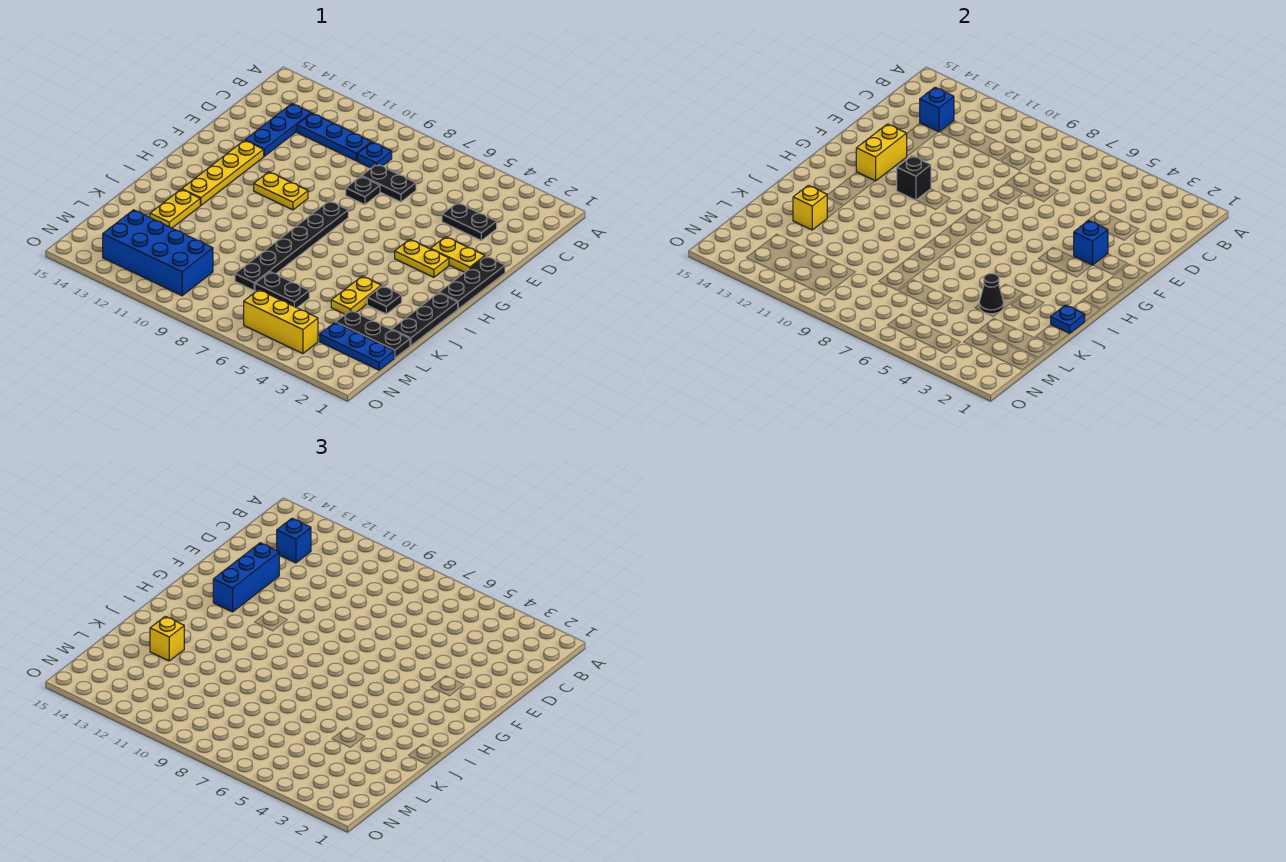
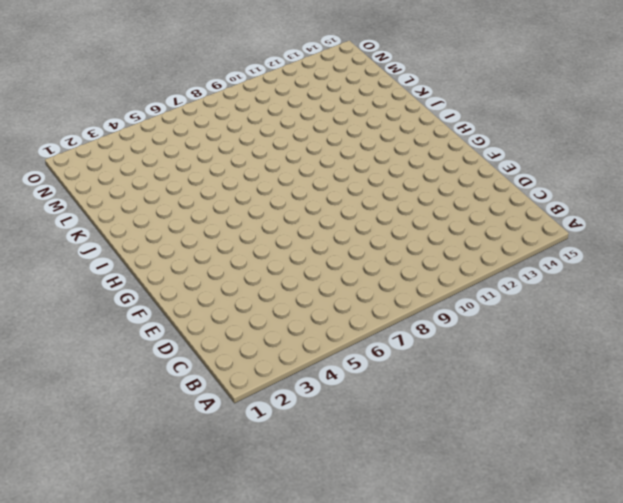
none -> blue 1x1 plate [357,142,392,168]
none -> blue 1x3 plate [297,113,371,161]
none -> blue 1x3 plate [245,104,311,156]
none -> black 1x2 plate [442,203,497,241]

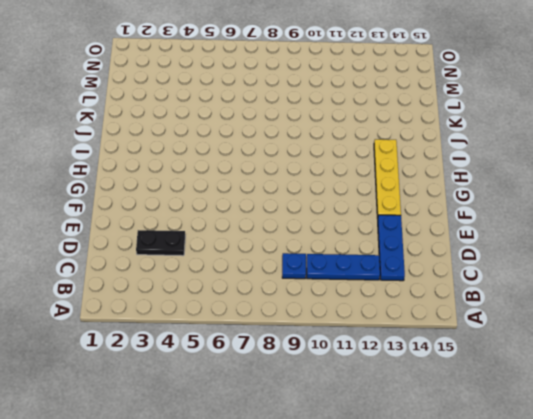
none -> black 1x2 plate [362,164,416,202]
none -> black 1x1 plate [346,176,380,205]
none -> black 1x3 plate [439,256,505,309]
none -> yellow 1x2 plate [431,237,485,272]

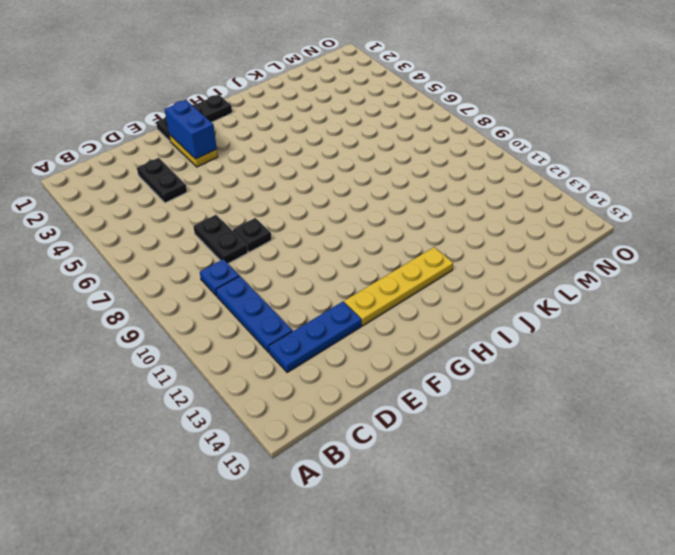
blue 1x2 brick [165,100,217,159] -> blue 1x1 brick [1074,220,1108,265]
none -> yellow 1x2 plate [395,239,449,277]
none -> black 1x6 plate [235,201,348,290]
none -> yellow 1x2 plate [254,172,308,210]
none -> black 1x3 plate [392,293,458,346]

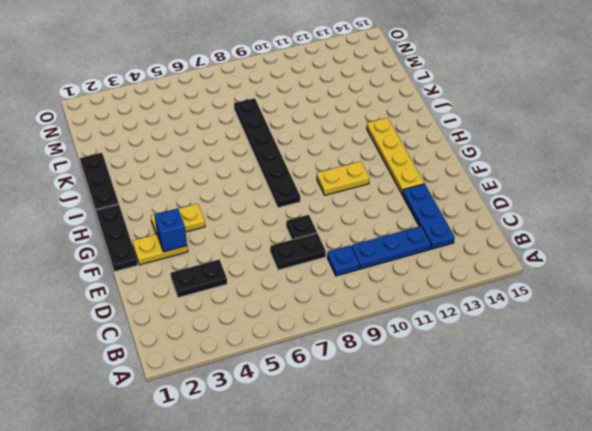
none -> black 1x1 plate [367,286,402,314]
none -> yellow 1x2 plate [331,276,381,314]
none -> yellow 1x2 plate [150,189,200,228]
none -> black 1x3 plate [336,310,410,358]

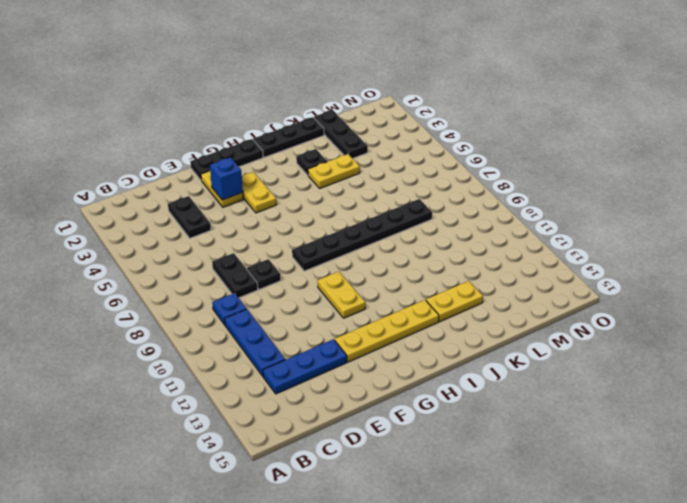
none -> black 1x2 plate [255,272,309,308]
none -> blue 1x3 plate [320,323,394,370]
none -> blue 2x4 brick [103,210,213,296]
none -> yellow 1x3 brick [244,290,318,354]

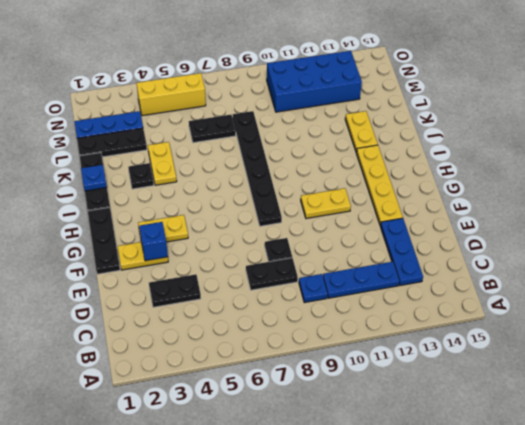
none -> blue 1x1 brick [920,87,954,132]
none -> yellow 1x2 brick [856,124,907,181]
none -> black 1x1 brick [897,156,931,200]
none -> black 1x1 cone [979,274,1004,314]

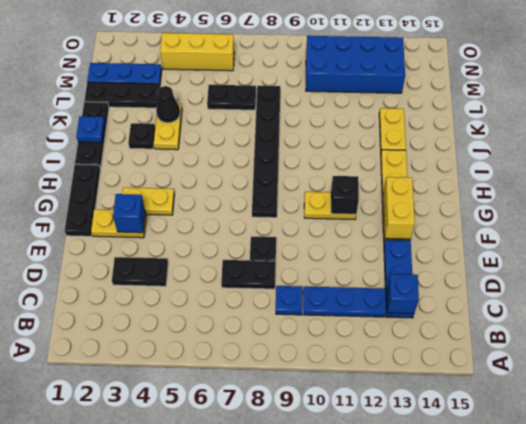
none -> yellow 1x1 brick [793,185,827,230]
none -> blue 1x1 brick [277,518,311,563]
none -> blue 1x3 brick [213,543,279,612]
none -> yellow 1x1 brick [150,616,184,661]

